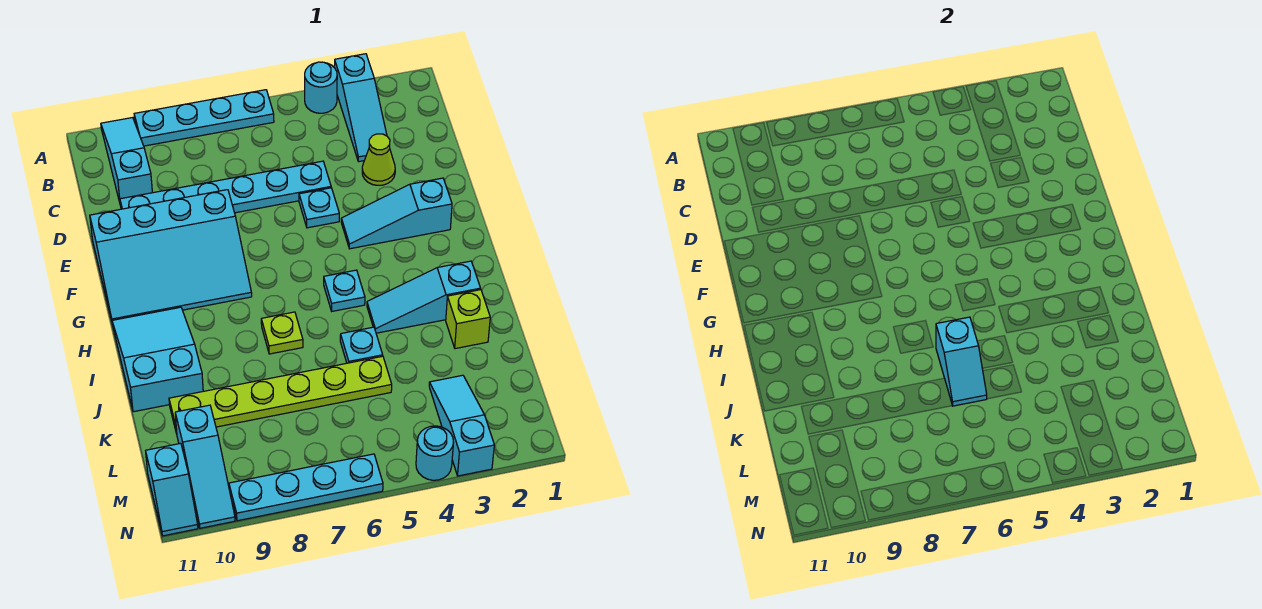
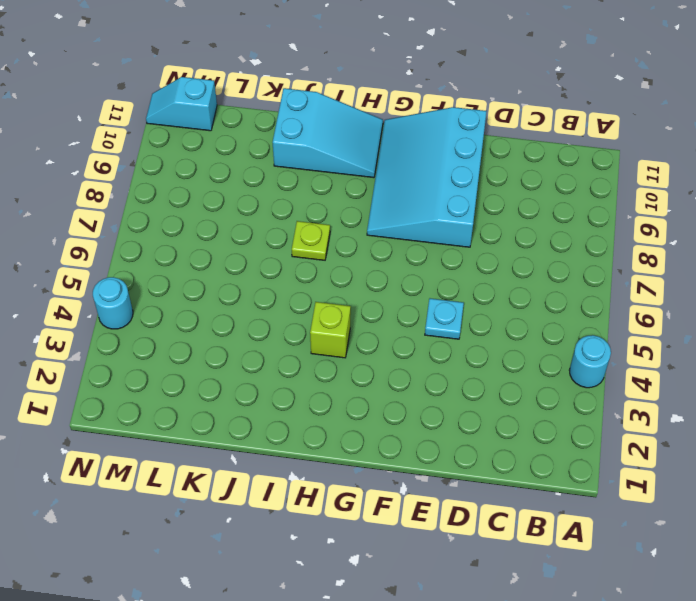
lime 1x1 brick [310,302,351,358] -> lime 1x1 brick moved to [446,290,490,349]
none -> cyan 1x3 slope [334,54,387,162]
none -> cyan 1x4 plate [134,90,274,146]
none -> cyan 1x3 slope [101,118,152,202]

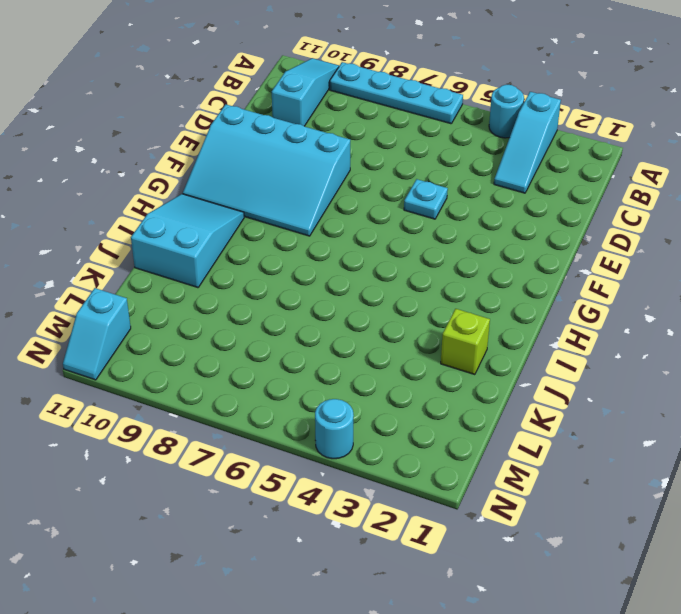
none -> lime 1x1 cone [362,134,395,185]
none -> cyan 1x6 plate [120,161,331,213]
none -> cyan 1x3 slope [341,178,452,249]

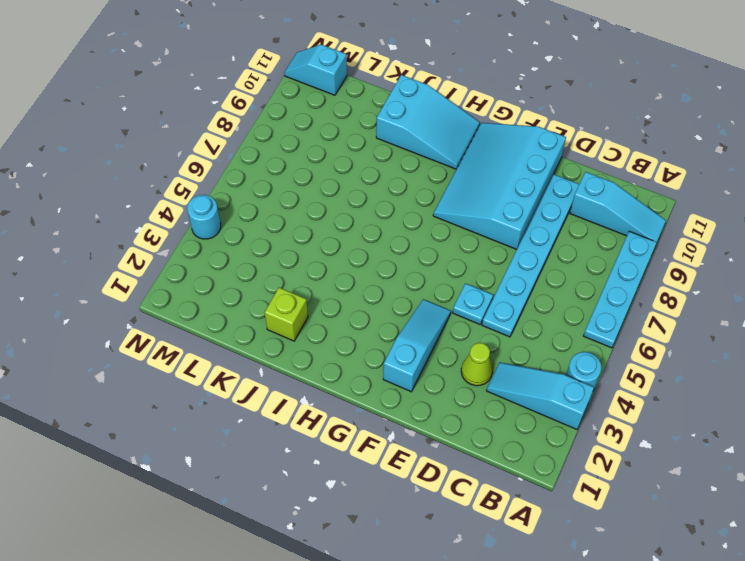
none -> cyan 1x1 plate [324,270,365,311]
none -> cyan 1x3 slope [367,261,481,333]
none -> lime 1x1 plate [261,312,303,354]

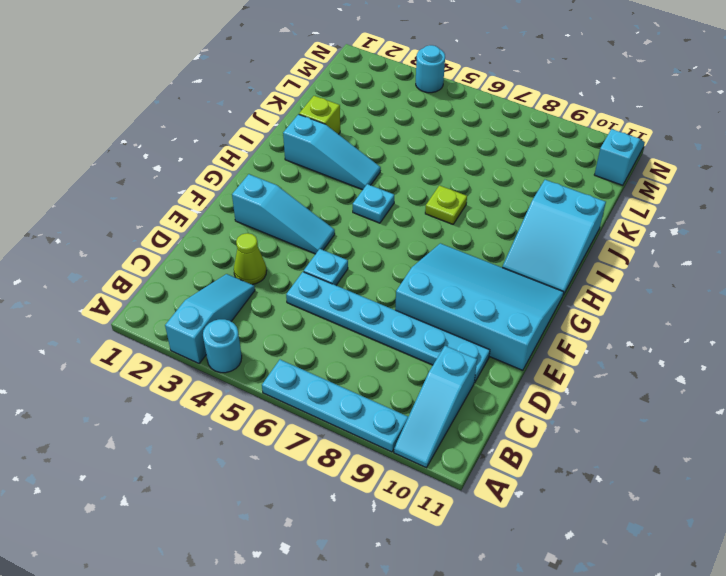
none -> cyan 1x1 plate [340,327,383,363]
none -> lime 1x6 plate [169,356,392,434]
none -> cyan 1x3 slope [429,375,494,476]

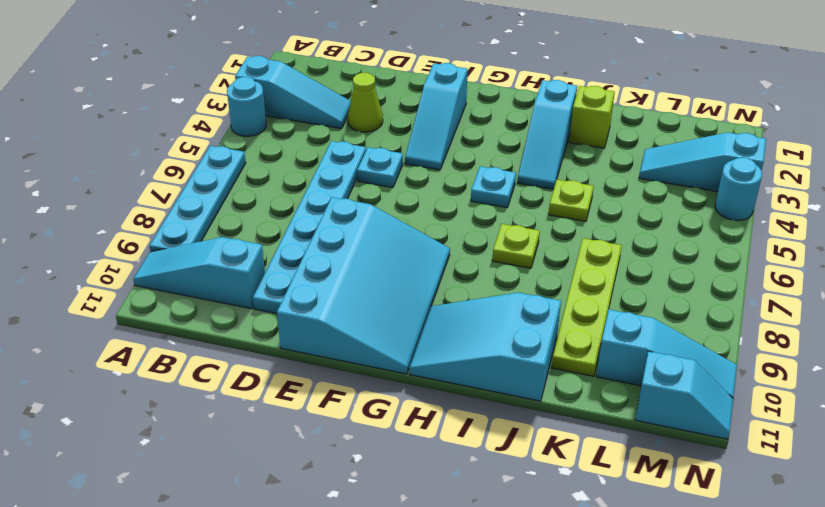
lime 1x1 plate [549,180,594,221] -> cyan 1x1 plate [340,327,383,363]
lime 1x4 plate [552,238,622,376] -> lime 1x6 plate [169,356,392,434]
none -> cyan 1x4 plate [229,454,383,521]
none -> cyan 1x2 slope [936,317,987,406]

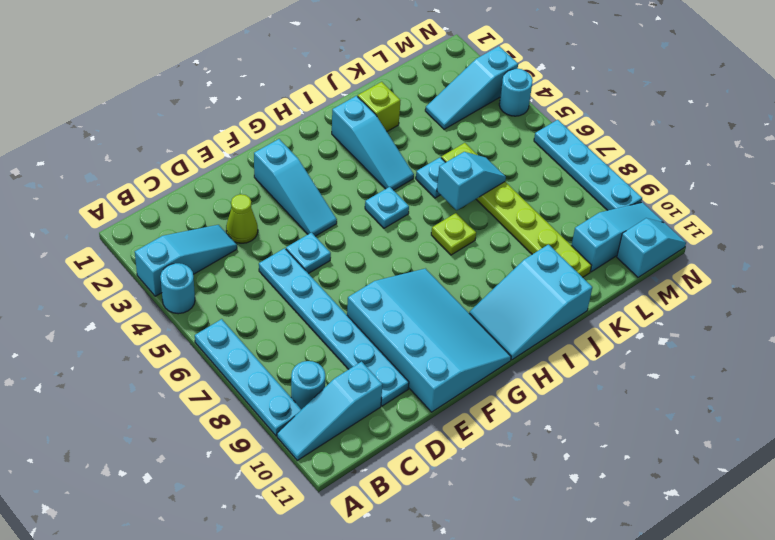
cyan 1x1 round brick [291,361,325,409] -> none

